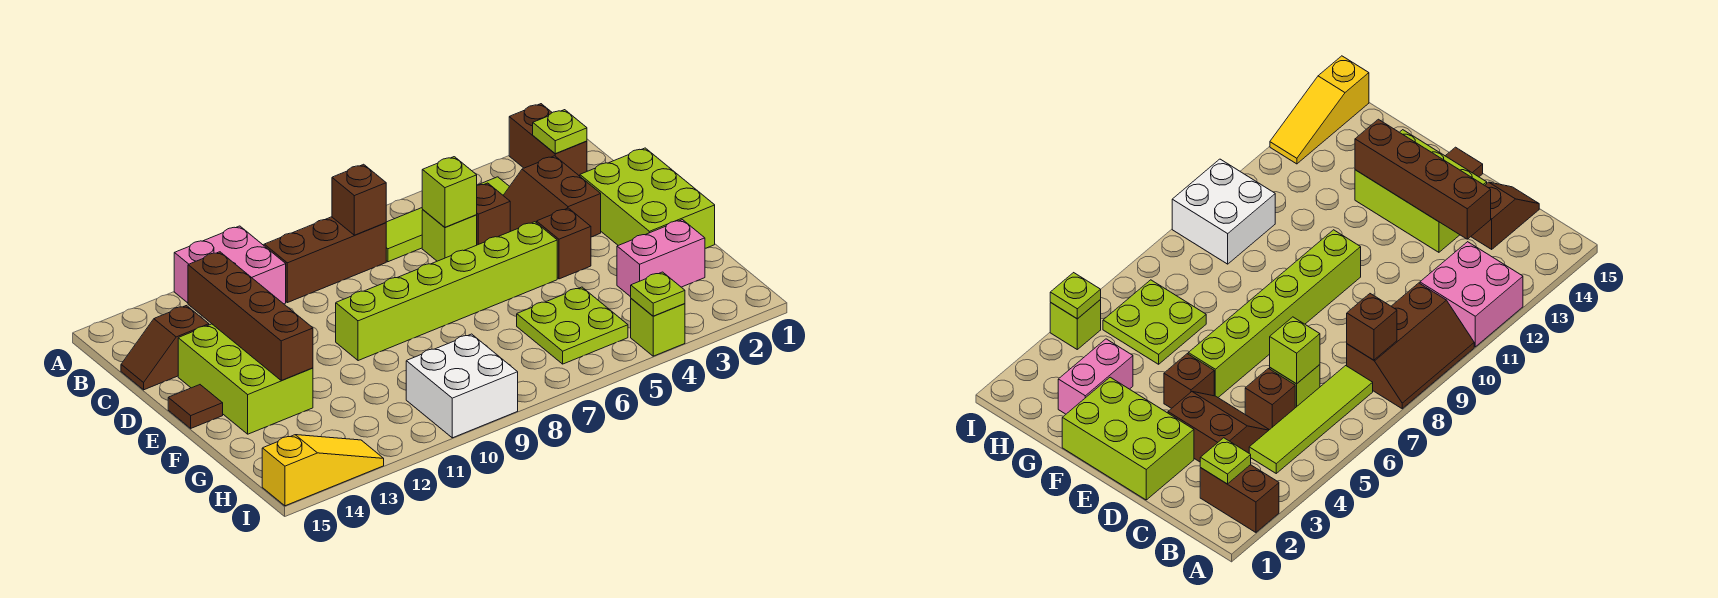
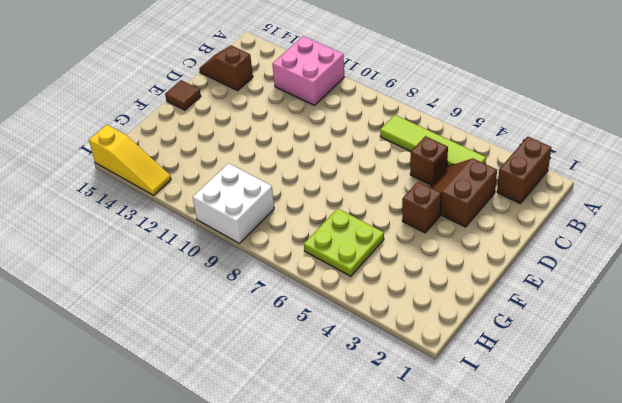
none -> brown 2x3 slope [264,217,386,303]
none -> lime 1x1 brick [422,210,477,261]
none -> lime 2x3 brick [580,148,715,248]

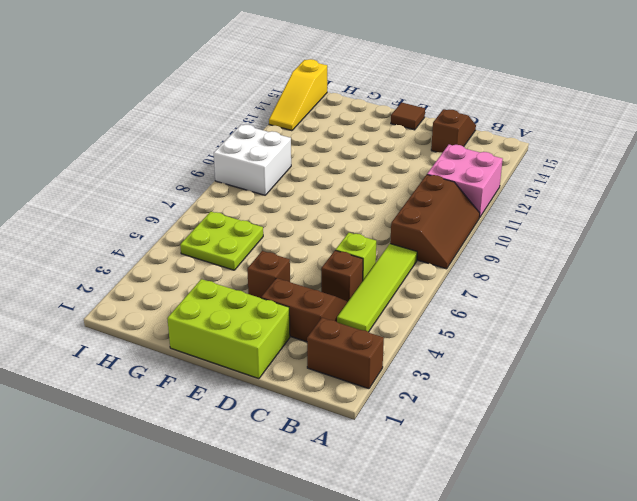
none -> lime 2x3 brick [178,324,313,434]
none -> lime 1x6 brick [336,222,557,361]
none -> pink 1x2 brick [617,220,705,297]

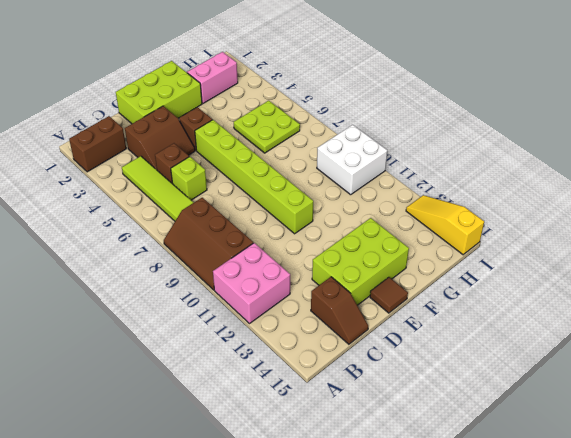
pink 1x2 brick [187,52,238,103] -> pink 1x2 brick turned to [617,220,705,297]
none -> lime 1x1 brick [631,299,685,356]
none -> lime 1x1 plate [533,110,587,154]
none -> brown 1x1 brick [332,164,386,235]

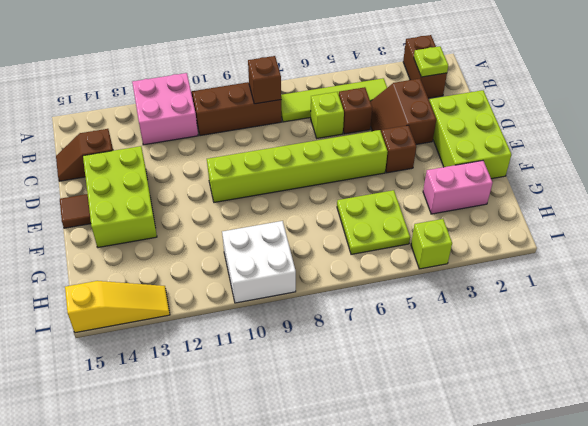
none -> lime 1x1 brick [422,157,477,227]
none -> brown 1x4 brick [188,252,313,380]
none -> lime 1x1 plate [631,272,685,316]

